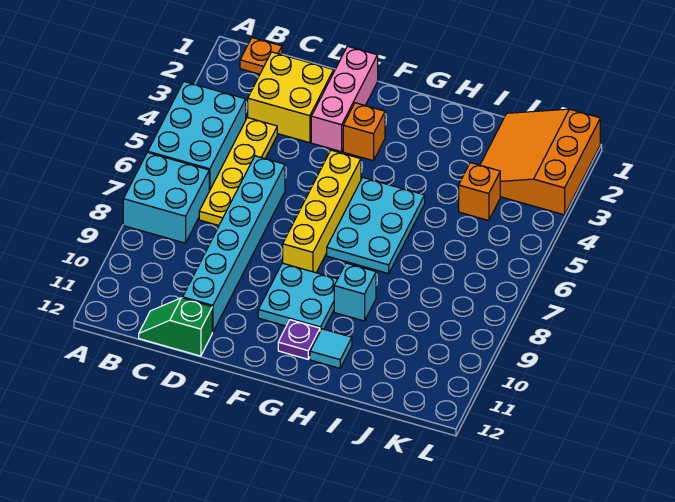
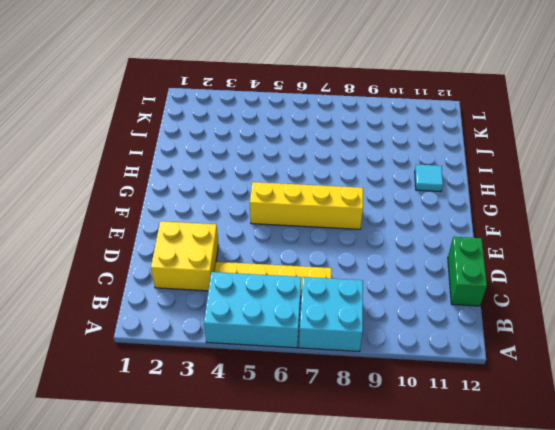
green 1x2 brick [448,237,487,306] -> green 1x2 slope [139,298,212,356]
none -> orange 1x1 plate [240,38,282,74]
none -> cyan 1x6 brick [183,156,285,332]
none -> pink 1x3 brick [311,46,378,152]

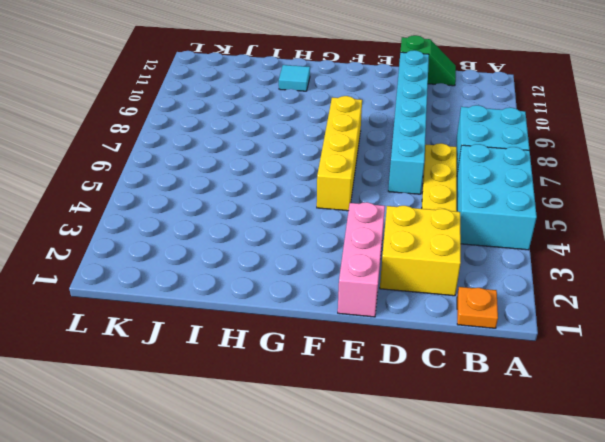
none -> orange 1x1 brick [343,103,385,161]
none -> cyan 2x2 plate [258,263,337,331]
none -> cyan 2x3 plate [327,177,425,274]

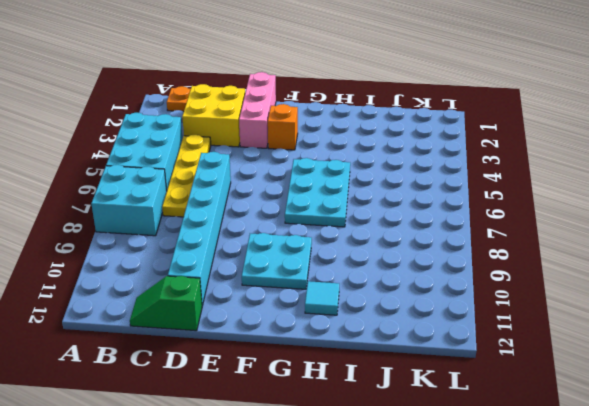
none -> yellow 1x4 brick [283,150,361,273]
none -> purple 1x1 plate [278,320,320,359]
none -> cyan 1x1 brick [334,263,376,321]

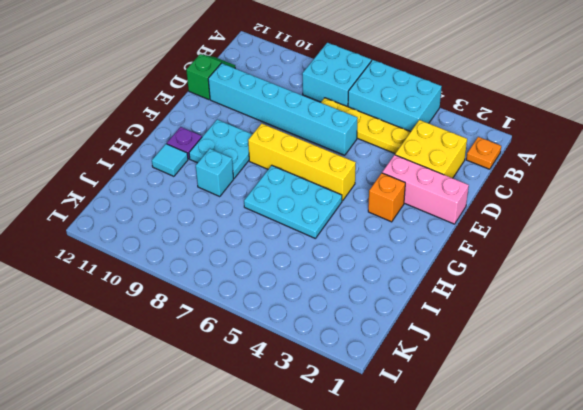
none -> orange 3x3 slope [480,109,600,215]
none -> orange 1x1 brick [459,163,500,221]

